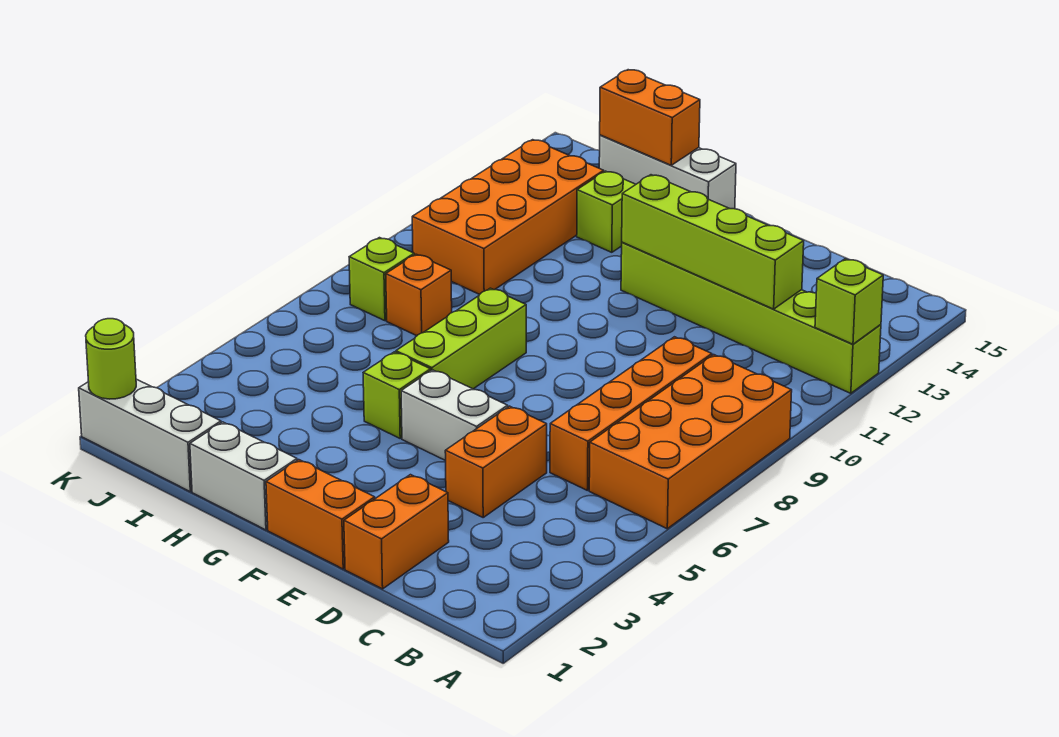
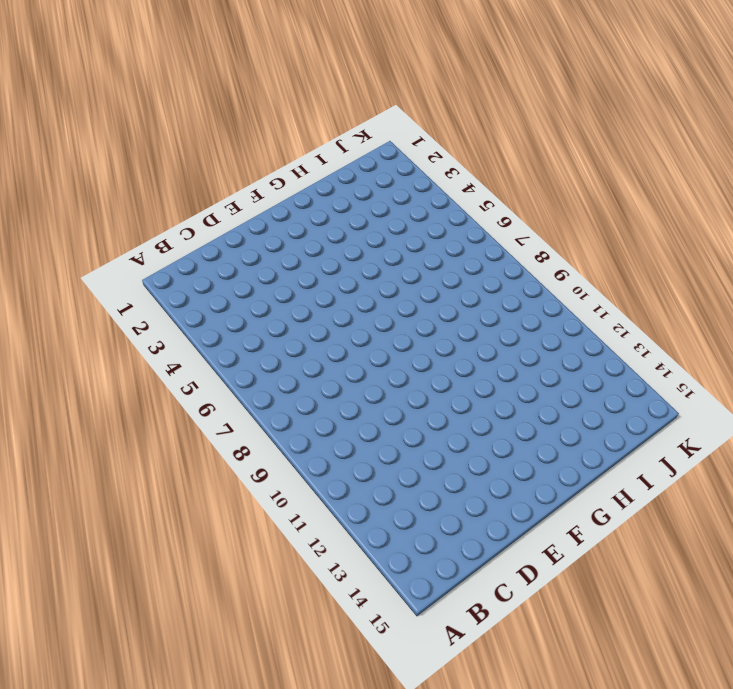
none -> orange 2x4 brick [589,355,792,529]
none -> lime 1x6 brick [621,242,881,393]
none -> orange 1x4 brick [550,337,712,490]

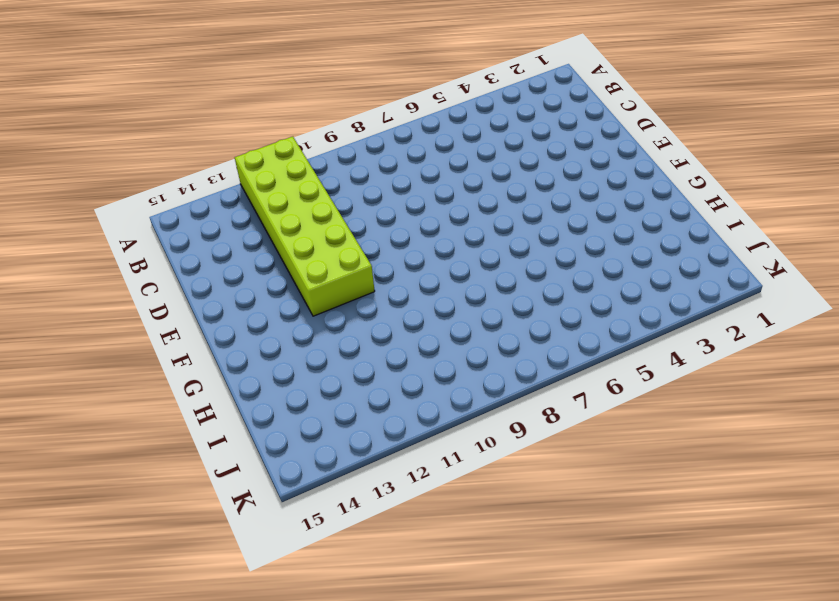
lime 2x6 brick [235,137,375,316] -> lime 1x6 brick [621,242,881,393]
none -> orange 2x4 brick [589,355,792,529]
none -> orange 1x4 brick [550,337,712,490]
none -> orange 1x2 brick [344,475,449,589]

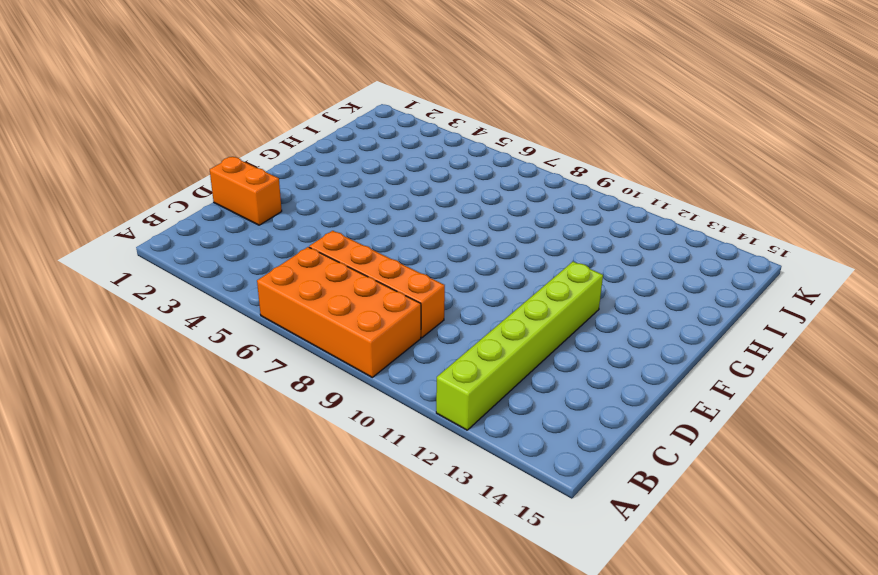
none -> orange 1x2 brick [445,406,547,517]
none -> orange 1x2 brick [266,460,375,569]
none -> white 1x2 brick [401,370,508,461]

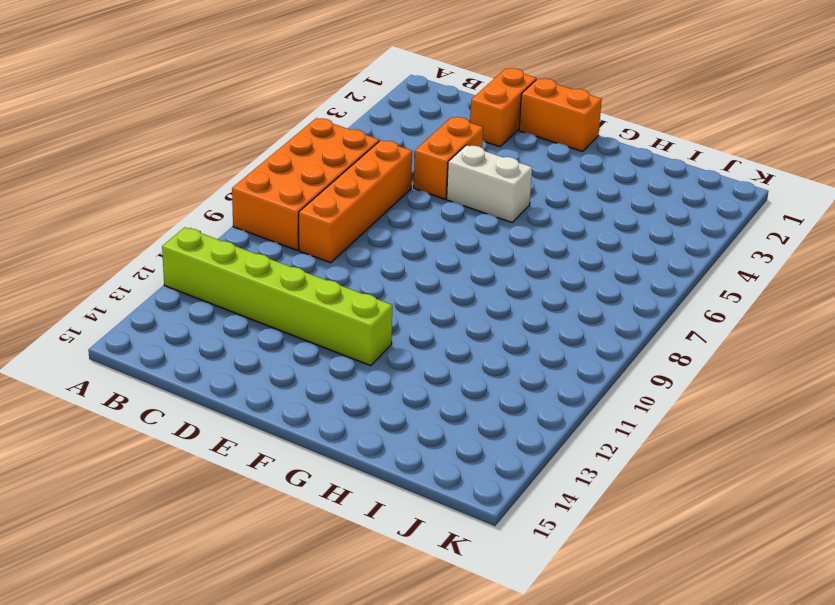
none -> white 1x2 brick [190,422,297,530]
none -> lime 1x1 brick [363,352,431,438]
none -> lime 1x3 brick [396,288,526,389]

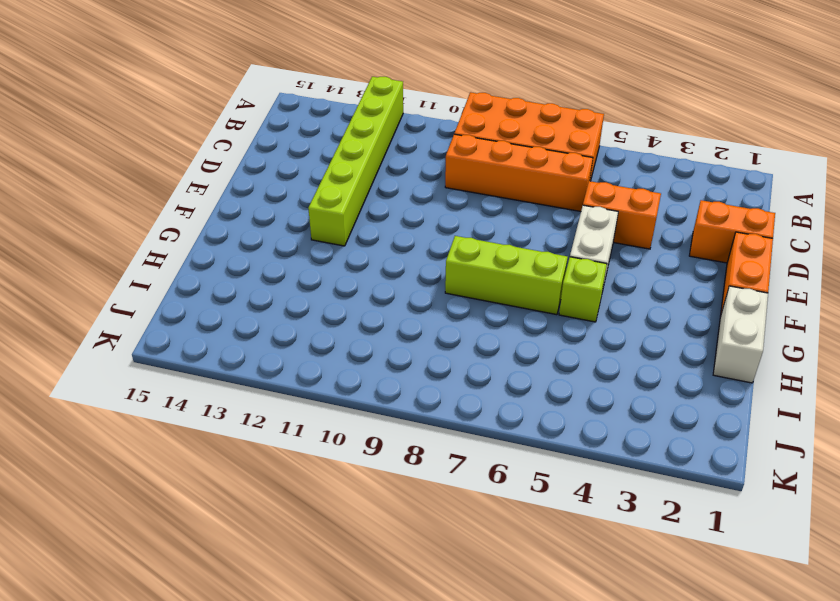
none -> white 1x3 brick [599,135,736,209]
none -> lime 1x1 brick [577,171,636,252]
none -> white 1x3 brick [79,379,221,492]

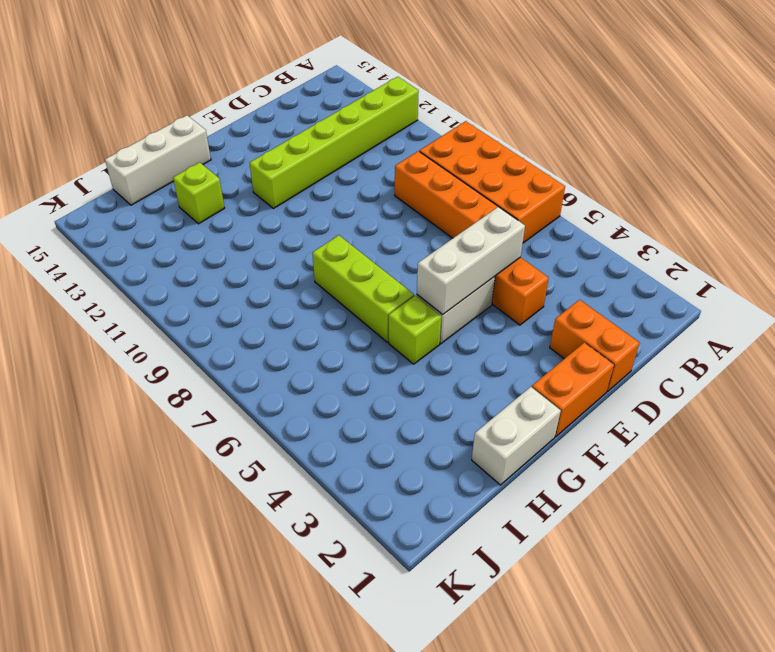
white 1x3 brick [417,207,525,314] -> white 1x3 brick moved to [79,379,221,492]
none -> orange 1x1 brick [386,254,452,336]
none -> orange 2x4 brick [412,140,604,294]
none -> lime 1x1 brick [349,238,414,321]

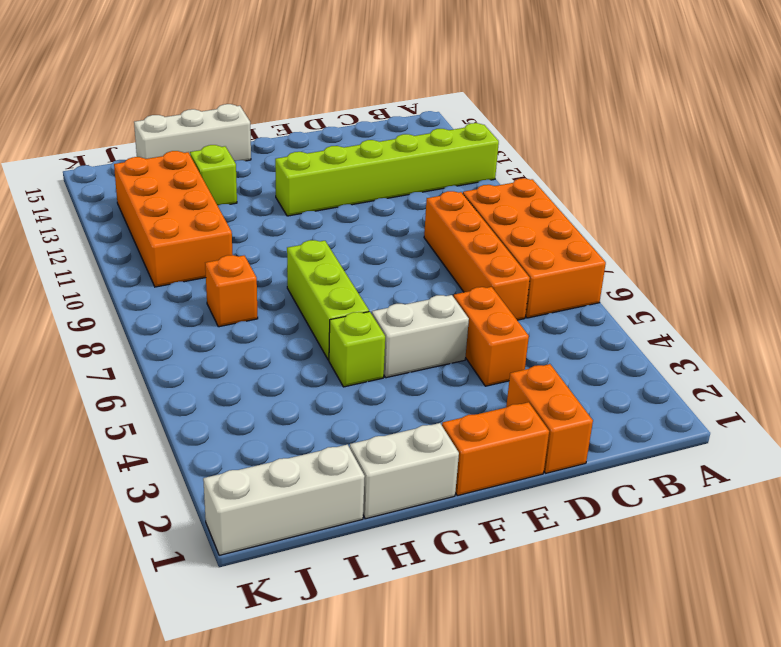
none -> lime 1x1 brick [349,238,414,321]
none -> lime 1x1 brick [815,259,883,344]
none -> lime 1x4 brick [622,175,804,309]

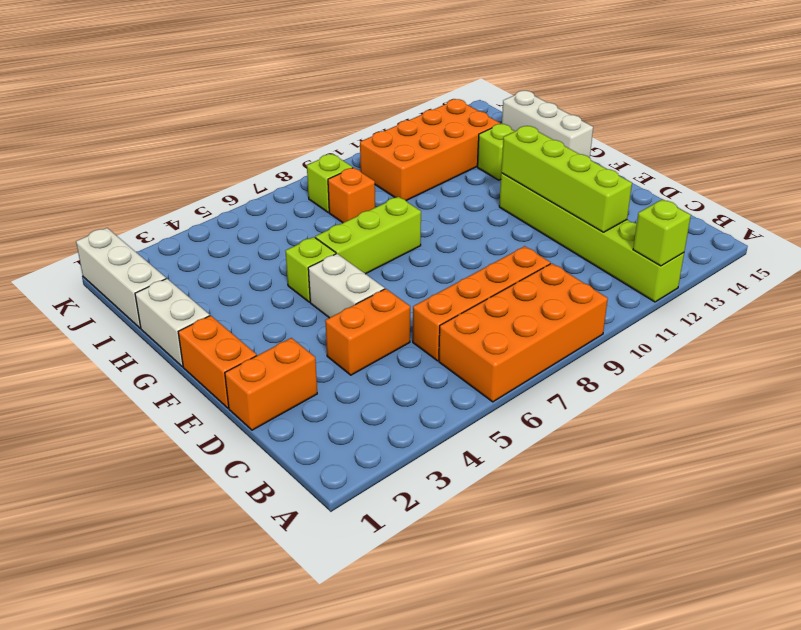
none -> orange 1x2 brick [600,70,700,165]
none -> lime 1x1 round brick [86,319,136,399]

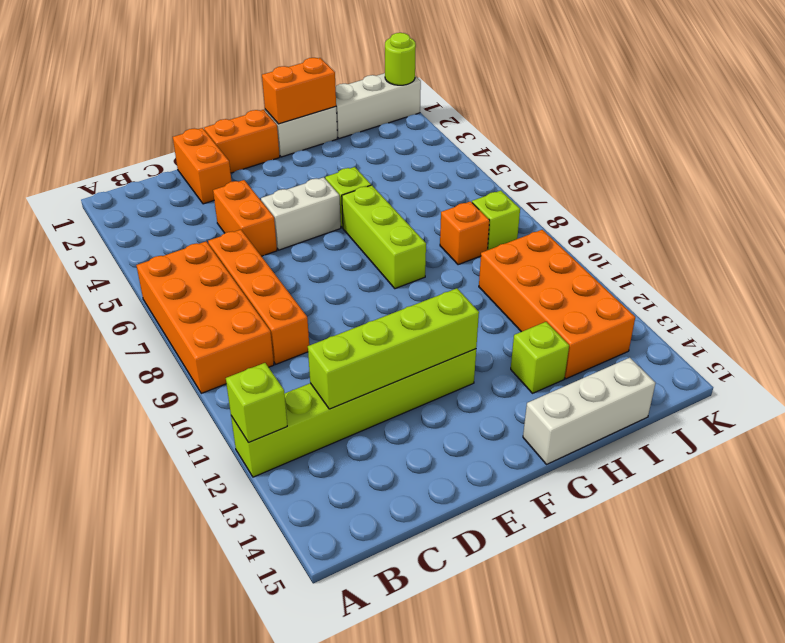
orange 1x2 brick [262,58,336,124] -> orange 1x2 brick moved to [600,70,700,165]

